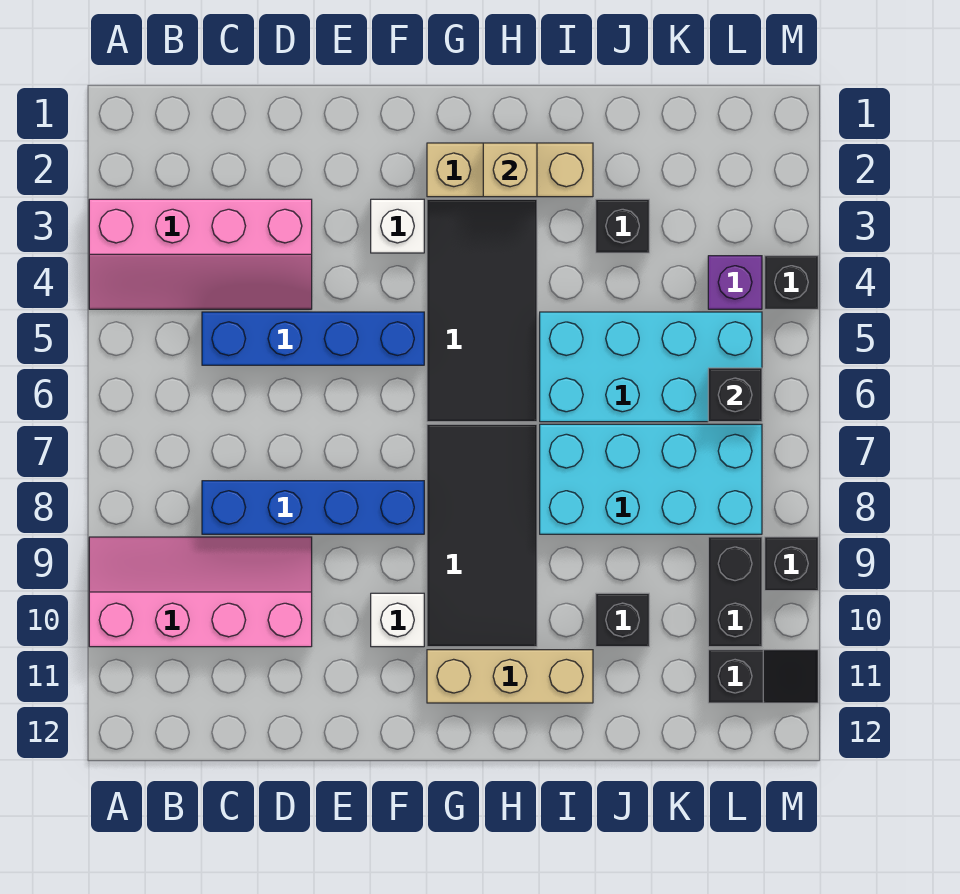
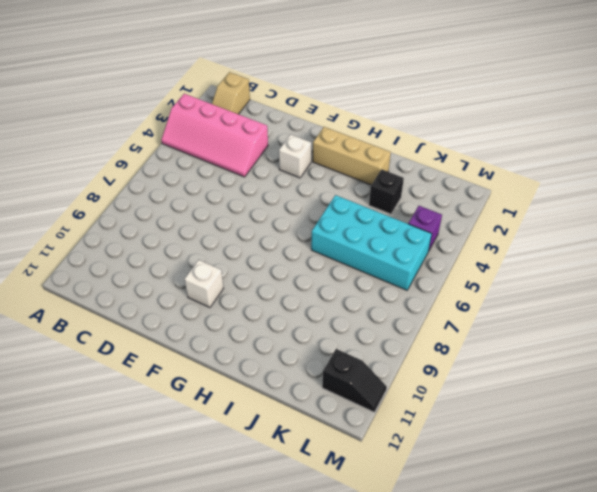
tan 1x2 slope [212,72,250,114] -> none
none -> pink 2x4 slope [89,537,312,647]
none -> blue 1x4 brick [202,312,424,365]
none -> blue 1x4 brick [202,481,424,534]

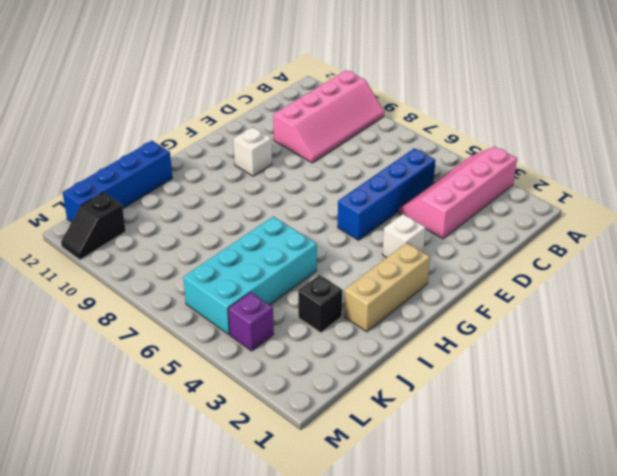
blue 1x4 brick [63,141,172,222] -> blue 1x4 brick moved to [202,481,424,534]
none -> black 2x4 tile [427,199,537,422]
none -> black 2x4 tile [427,424,537,647]
none -> tan 1x3 brick [427,650,593,703]

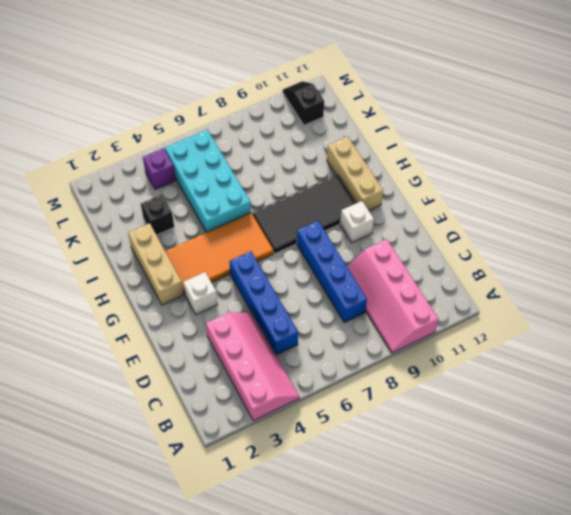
orange 2x4 tile [165,213,273,294] -> black 2x4 tile [427,199,537,422]
none -> cyan 2x4 brick [540,424,762,534]
none -> black 1x1 brick [596,593,649,647]
none -> black 1x2 brick [708,537,762,647]

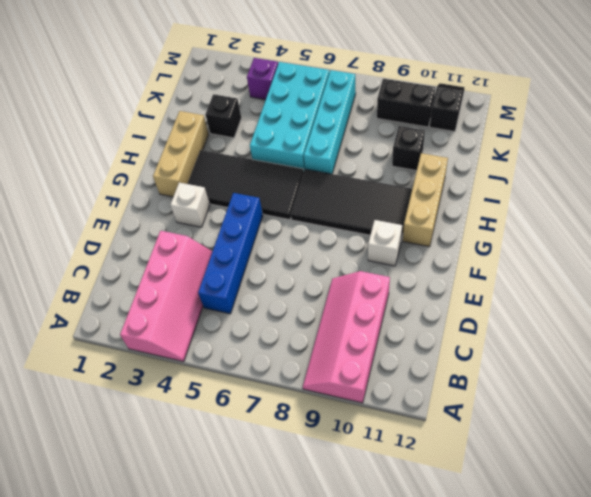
cyan 1x4 brick [304,70,356,174] -> cyan 2x4 brick [540,424,762,534]
none -> blue 1x4 brick [202,481,424,534]
none -> black 1x1 brick [765,256,818,309]
none -> black 1x1 brick [765,537,818,591]

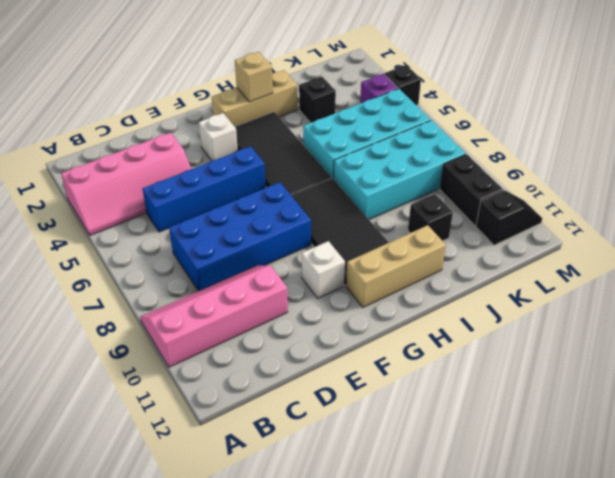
blue 2x4 brick [169,182,311,291] -> blue 1x4 brick [202,481,424,534]
none -> black 1x1 brick [765,537,818,591]
none -> black 1x1 brick [708,368,762,422]

